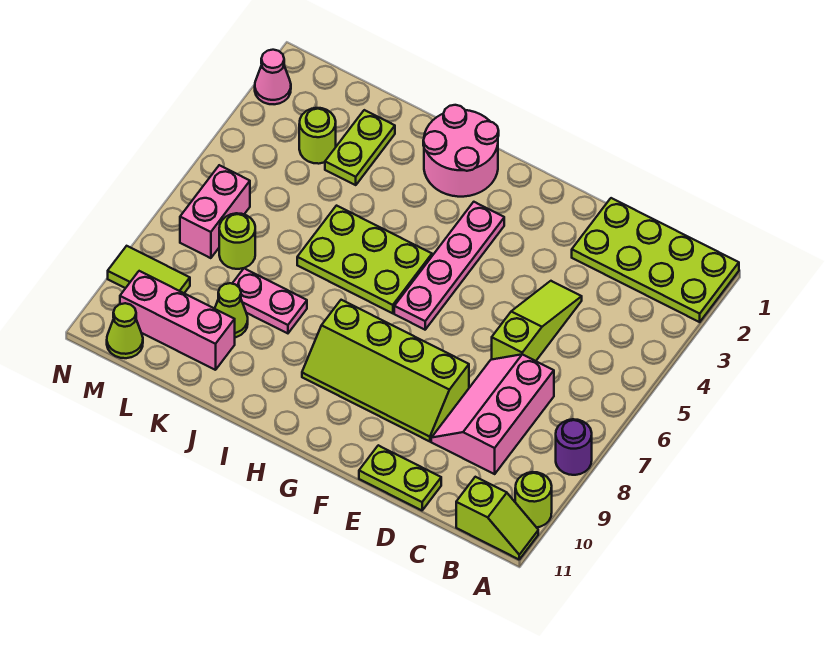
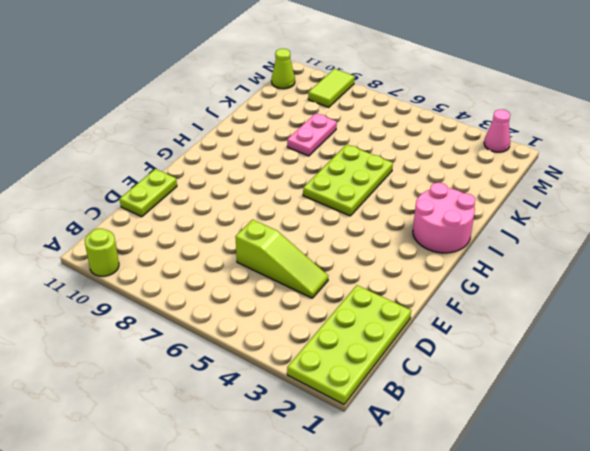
none -> purple 1x1 round brick [556,419,592,475]
none -> lime 1x2 slope [456,477,538,559]
none -> pink 2x3 slope [431,354,554,474]

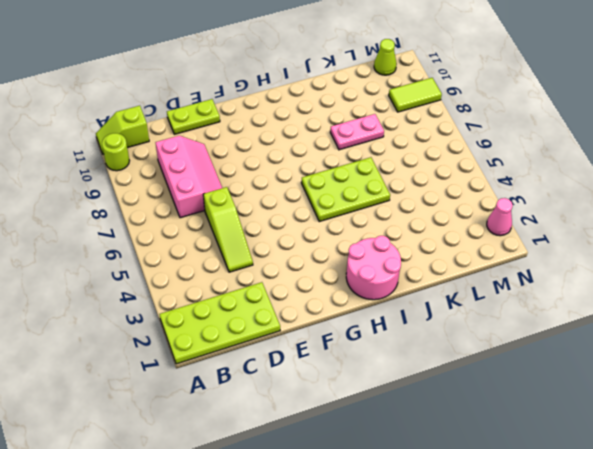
none -> purple 1x1 round brick [556,419,592,475]
none -> lime 2x4 slope [302,300,469,442]
none -> pink 1x4 plate [394,202,504,330]

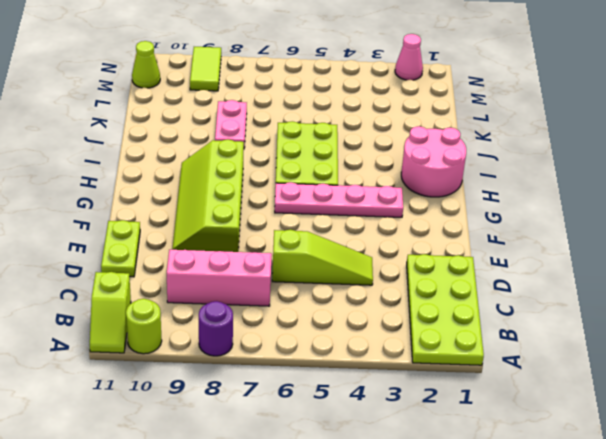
none -> lime 1x2 plate [325,110,395,185]
none -> lime 1x1 cone [215,283,248,337]
none -> pink 1x3 brick [120,271,235,370]

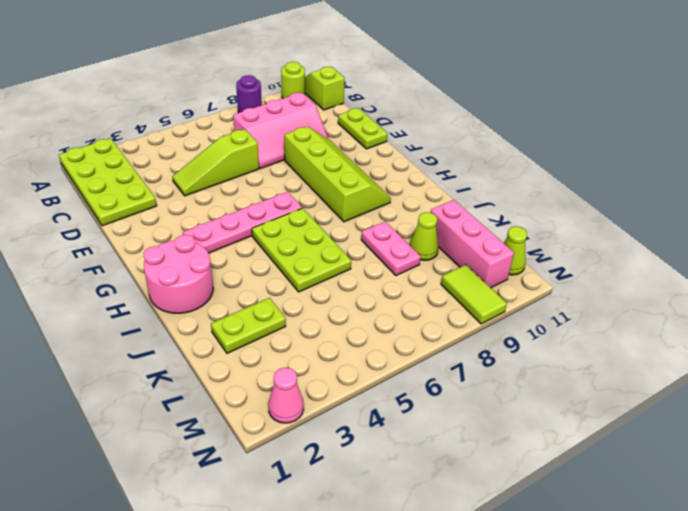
none -> lime 1x1 round brick [299,108,336,164]
none -> lime 1x1 round brick [219,213,255,269]
none -> pink 1x2 brick [180,165,250,258]

